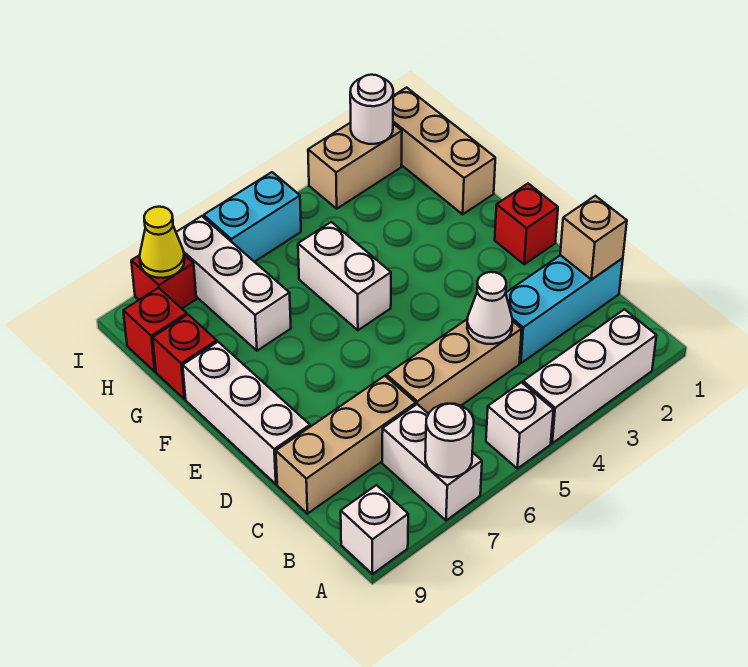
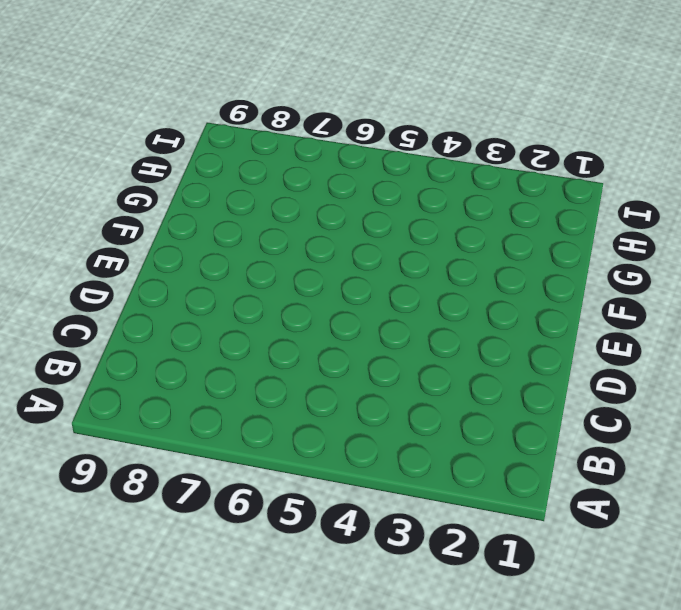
none -> white 1x3 brick [523,309,657,443]
none -> white 1x1 brick [486,382,553,469]
none -> white 1x2 brick [382,404,482,520]

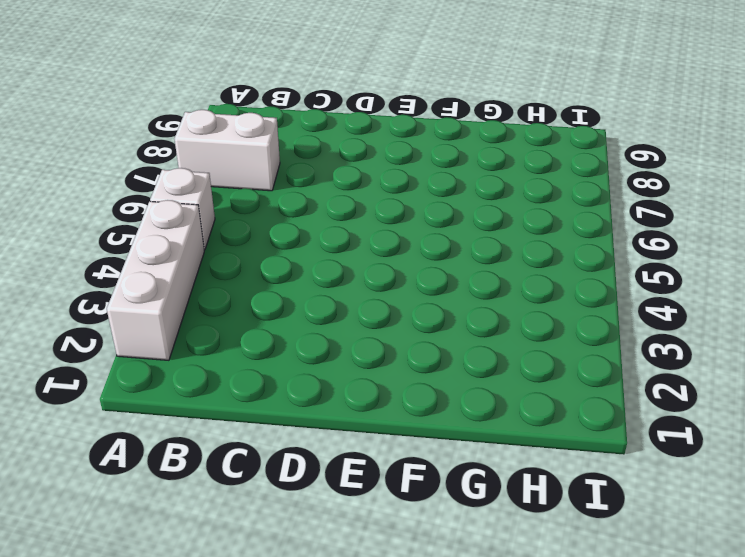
none -> white 1x1 brick [341,485,408,574]
none -> cyan 1x3 brick [506,255,623,363]
none -> tan 1x3 brick [387,319,522,414]

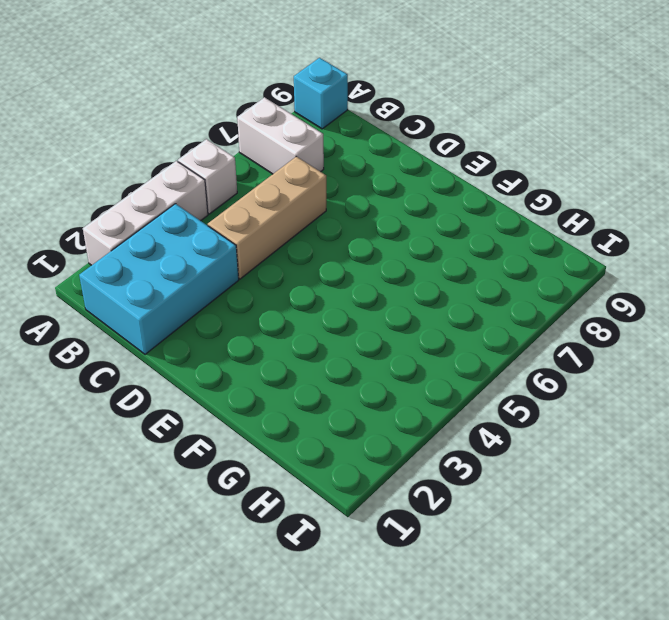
cyan 1x1 brick [294,58,348,129] -> white 1x1 brick [341,485,408,574]
cyan 2x3 brick [79,204,239,354] -> cyan 1x3 brick [506,255,623,363]
none -> tan 1x3 brick [276,376,416,514]
none -> white 1x3 brick [183,342,310,484]
none -> red 1x1 brick [495,184,558,264]

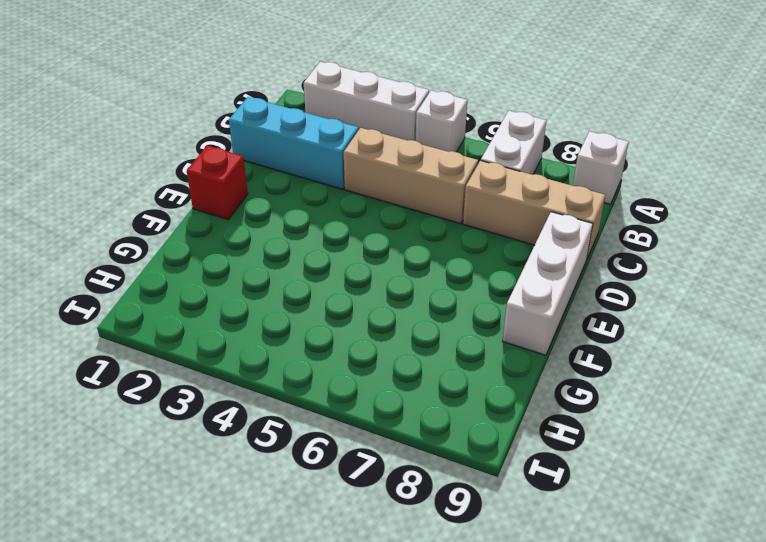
none -> white 1x2 brick [298,222,391,330]
none -> tan 1x3 brick [393,87,495,214]
none -> white 1x3 brick [176,216,291,351]

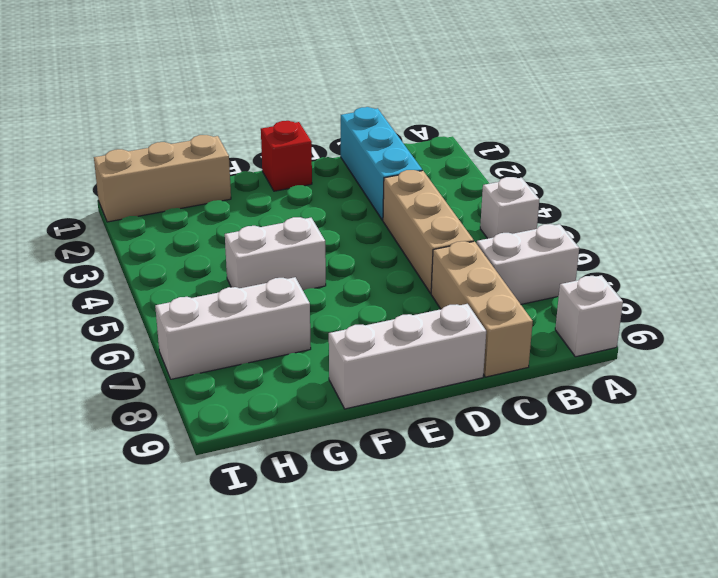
none -> white 1x3 brick [523,309,657,443]
none -> red 1x1 brick [153,315,217,399]
none -> red 1x1 brick [123,288,187,372]

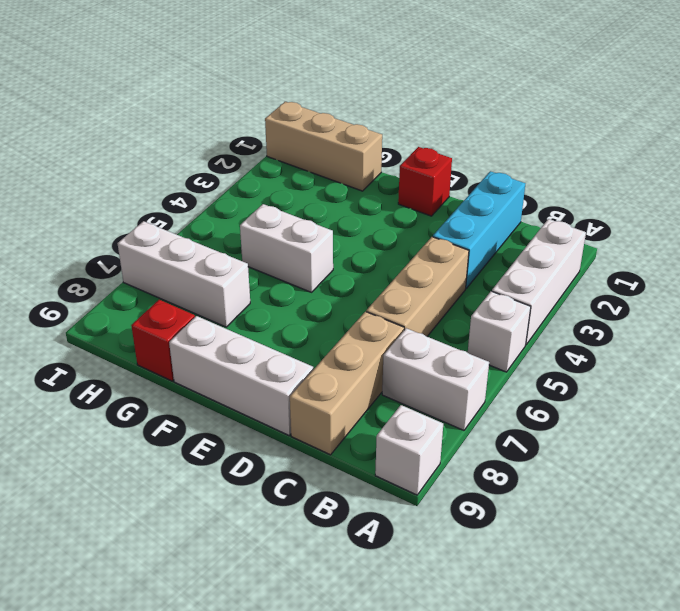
none -> red 1x1 brick [123,288,187,372]
none -> tan 1x2 brick [308,123,402,209]
none -> cyan 1x2 brick [204,172,301,262]

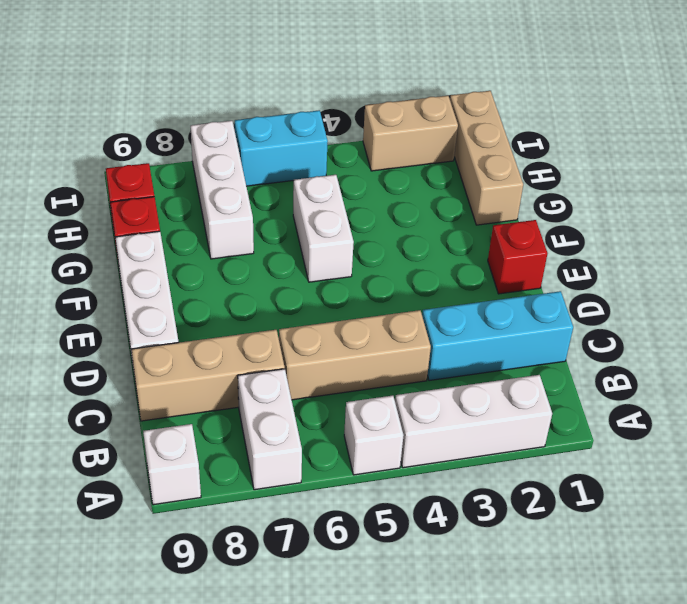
none -> red 1x1 brick [131,255,196,308]
none -> white 1x1 round brick [425,404,474,477]
none -> tan 1x1 brick [560,196,627,280]

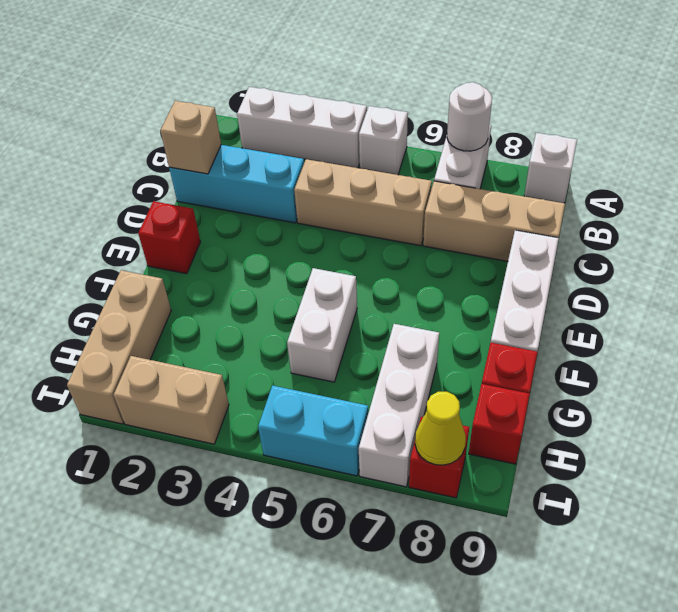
none -> white 1x1 cone [467,272,512,344]
none -> white 1x1 round brick [350,75,393,144]

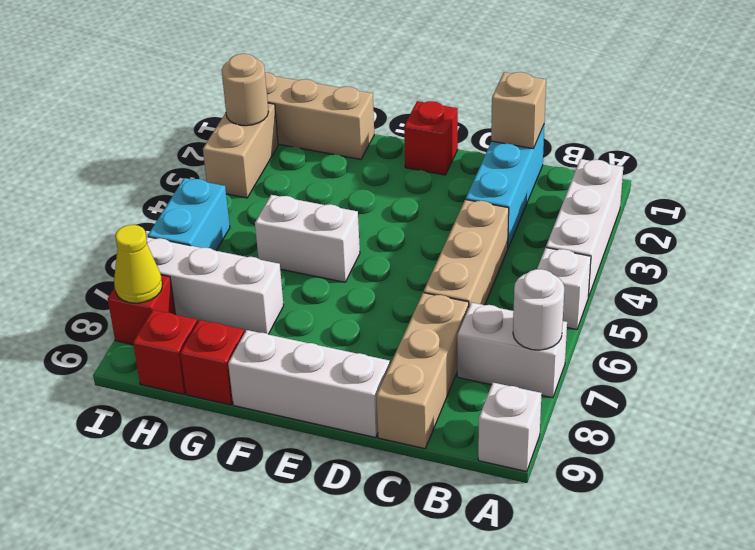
tan 1x1 round brick [222,54,268,126] -> white 1x1 round brick [350,75,393,144]
none -> white 1x1 cone [467,272,512,344]

